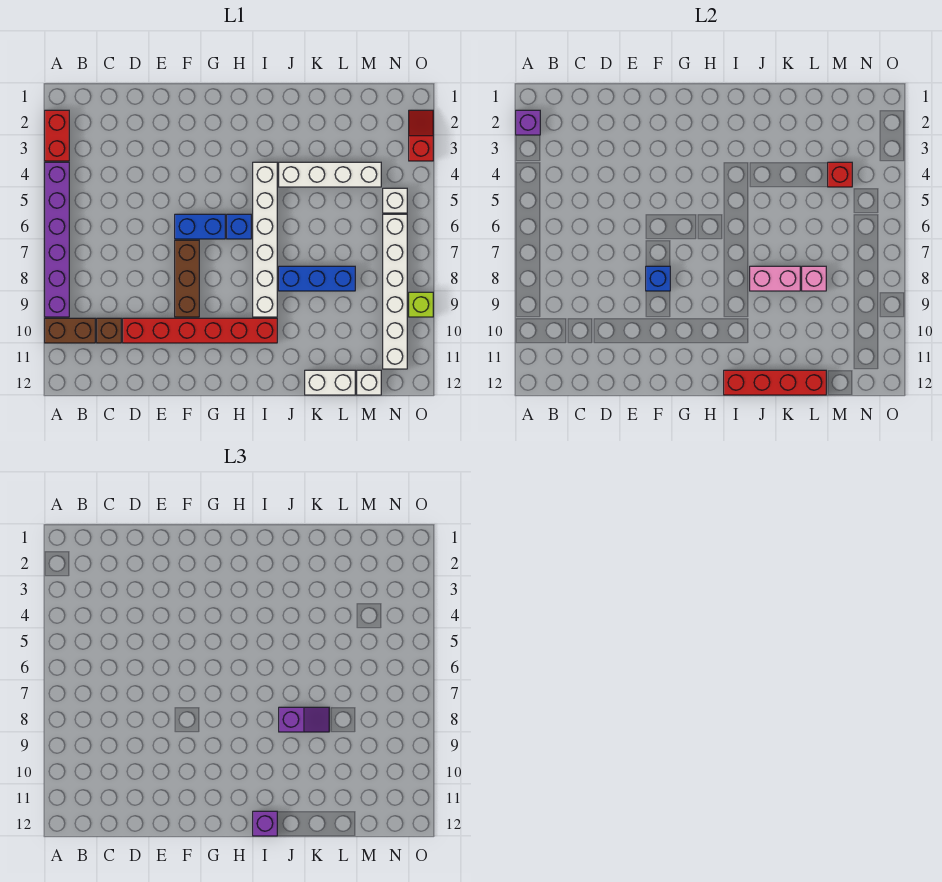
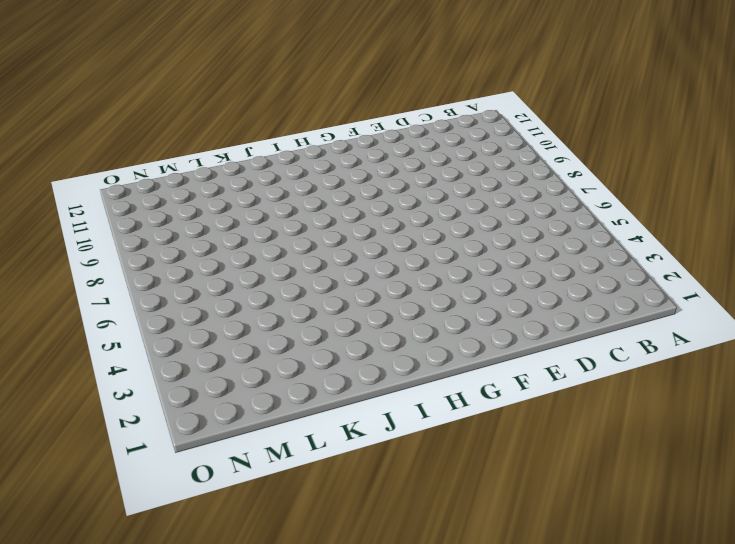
none -> red 1x2 brick [45,110,69,161]
none -> purple 1x6 brick [45,162,69,317]
none -> brown 1x2 brick [45,318,95,343]

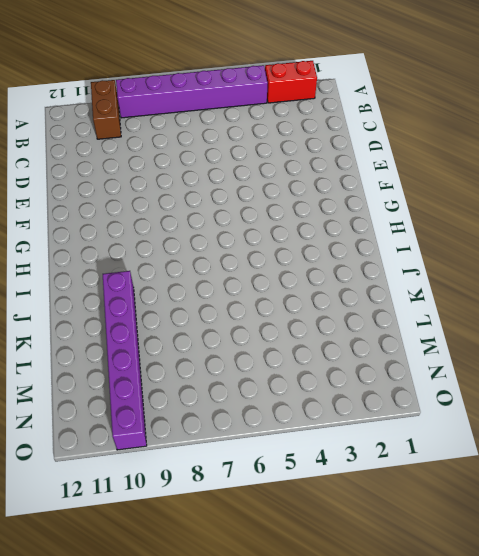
purple 1x6 brick [103,271,147,450] -> white 1x6 brick [383,214,407,369]
none -> brown 1x1 brick [97,318,121,343]
none -> red 1x6 brick [123,318,277,343]
none -> blue 1x2 brick [175,214,225,239]

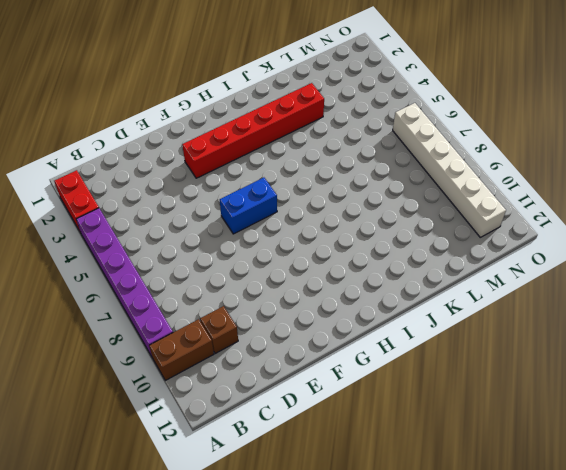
red 1x6 brick [182,83,324,178] -> red 1x6 brick moved to [123,318,277,343]
none -> brown 1x3 brick [175,240,199,317]
none -> blue 1x1 brick [227,214,251,239]
none -> white 1x6 brick [253,162,277,317]

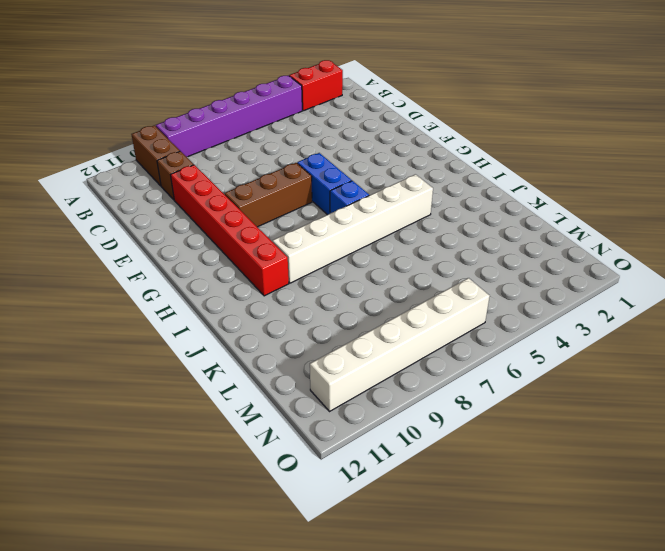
none -> white 1x4 brick [279,162,381,187]
none -> blue 1x3 brick [279,266,355,291]
none -> white 1x2 brick [305,370,355,395]

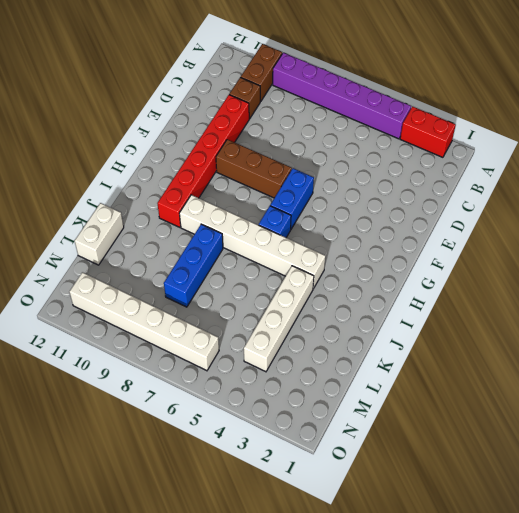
none -> white 1x1 brick [357,370,381,395]
none -> white 1x1 brick [383,188,407,213]
none -> red 1x2 slope [409,110,433,161]

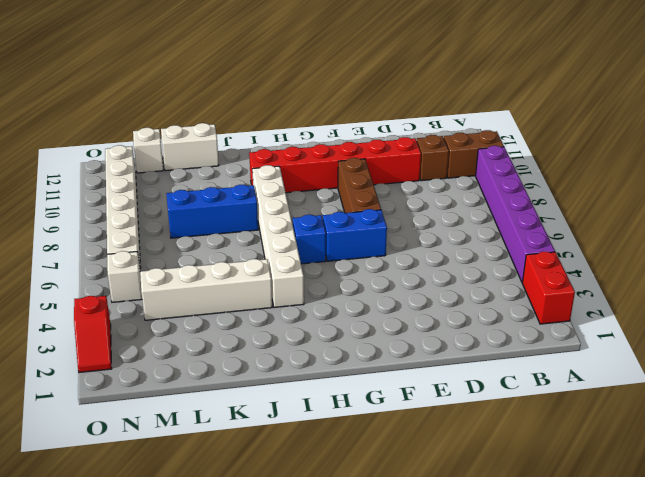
none -> lime 1x1 brick [409,292,433,317]
none -> purple 1x1 brick [516,110,540,135]
none -> blue 1x1 brick [646,266,670,291]

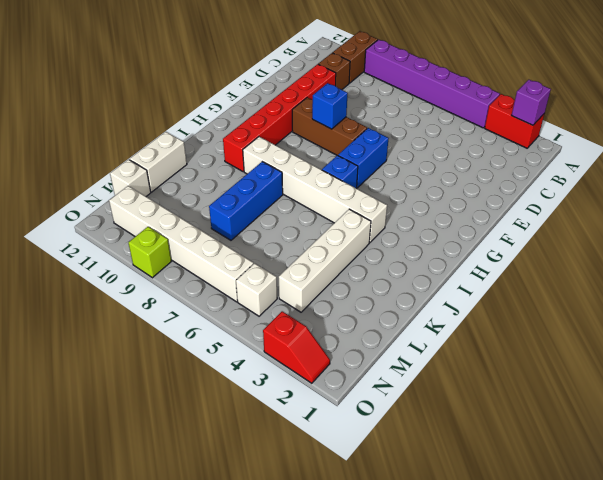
none -> red 1x4 brick [724,370,826,395]
none -> pink 1x2 brick [750,266,800,291]
none -> pink 1x1 brick [802,266,826,291]

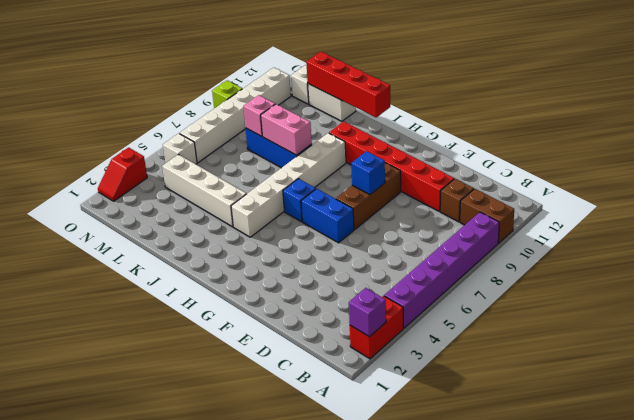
none -> red 1x1 brick [828,162,852,187]
none -> purple 1x1 brick [253,811,277,836]
none -> purple 1x2 slope [279,707,329,732]

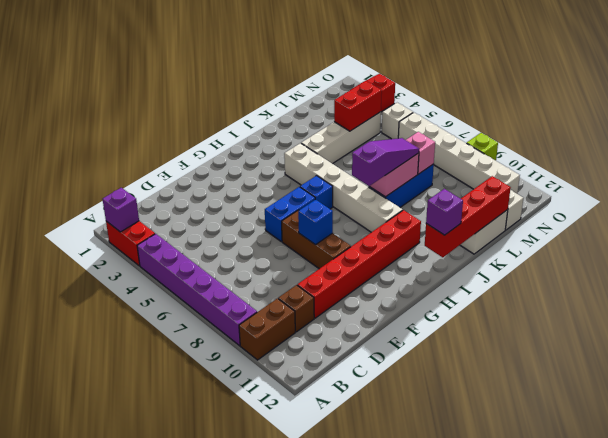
purple 1x3 slope [352,138,419,186] -> purple 1x2 slope [279,707,329,732]
red 1x2 brick [334,81,382,131] -> red 1x1 brick [828,162,852,187]

